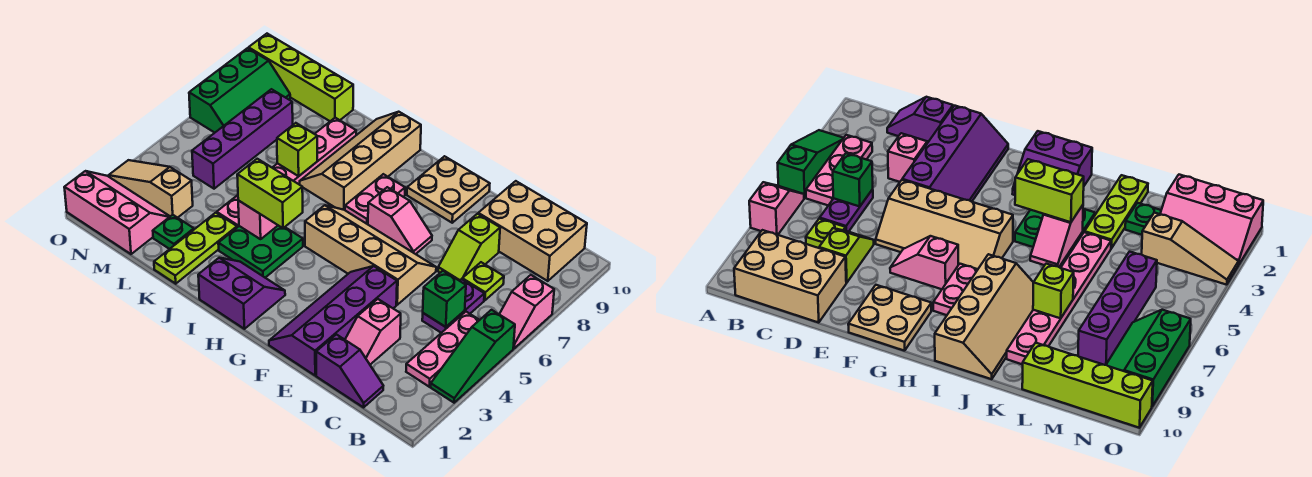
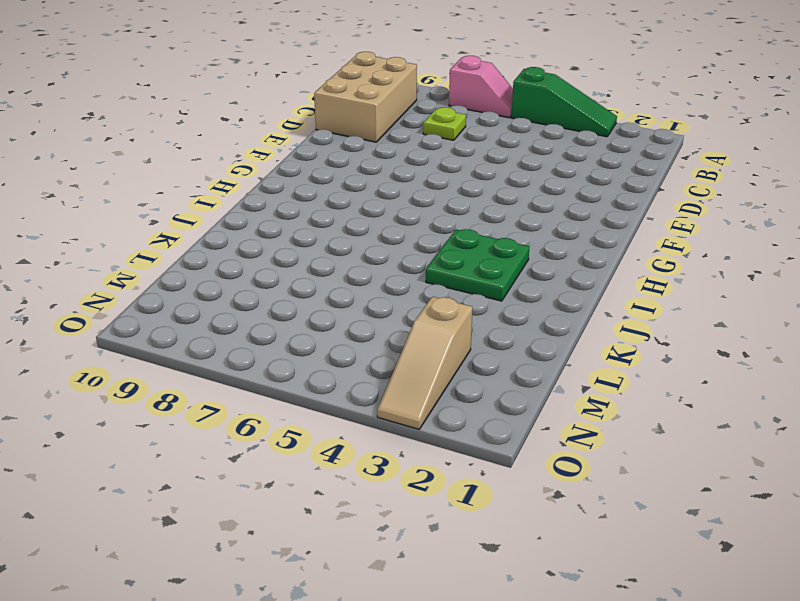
none -> pink 1x3 plate [406,312,479,387]
none -> purple 1x2 slope [316,334,383,407]
none -> purple 1x2 plate [422,279,484,333]

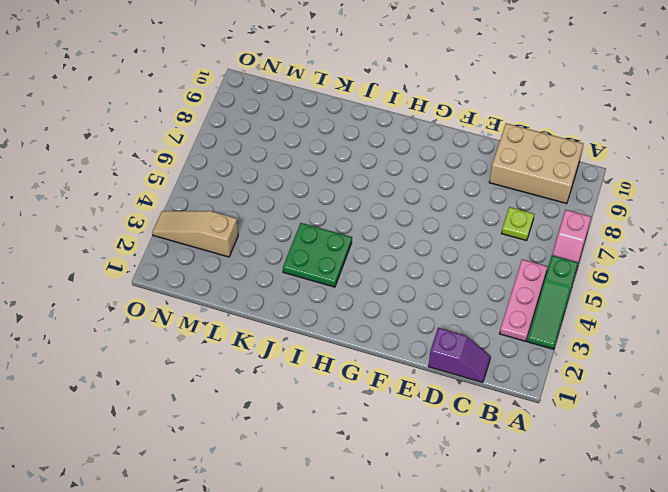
none -> purple 1x2 plate [422,279,484,333]
none -> pink 1x2 slope [345,299,401,364]
none -> lime 1x2 slope [438,214,500,281]

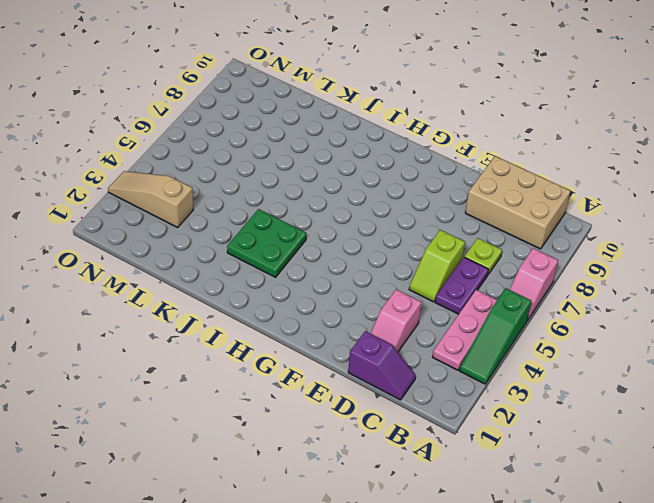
lime 1x2 slope [409,230,465,302] -> lime 1x2 slope moved to [438,214,500,281]
none -> purple 2x4 slope [269,266,397,375]
none -> tan 2x4 slope [305,205,436,305]
none -> pink 1x2 slope [368,187,432,254]

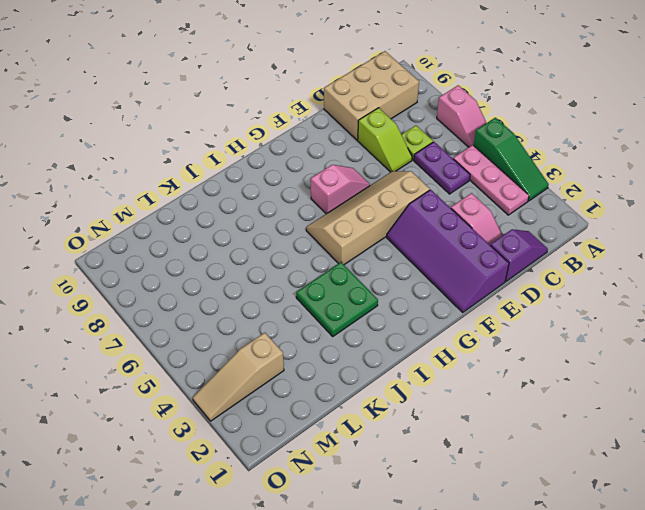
none -> tan 2x2 plate [407,156,490,223]
none -> purple 2x2 slope [198,258,285,329]
none -> pink 1x2 plate [345,174,405,224]

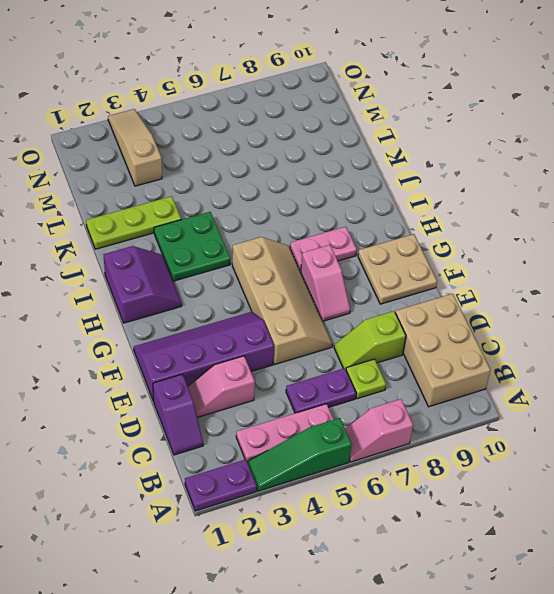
purple 1x2 plate [185,459,257,511] -> none
none -> tan 2x4 slope [299,112,421,210]
none -> pink 1x6 plate [217,118,356,227]
none -> green 1x1 plate [153,215,194,249]

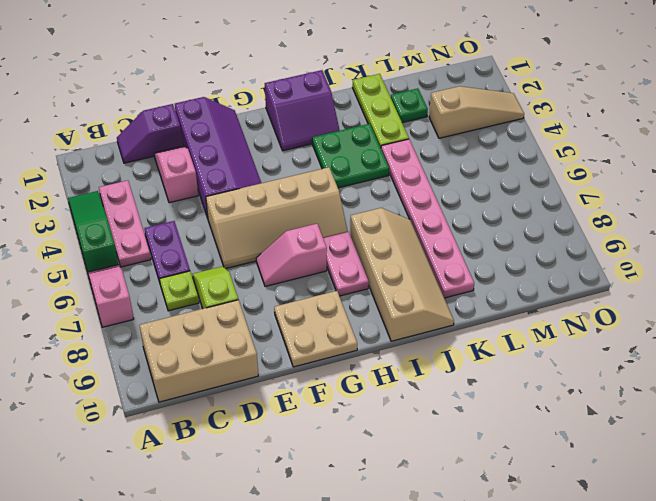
none -> lime 1x4 brick [248,34,353,121]
none -> pink 2x3 slope [64,171,170,254]
none -> purple 1x4 brick [192,89,293,189]

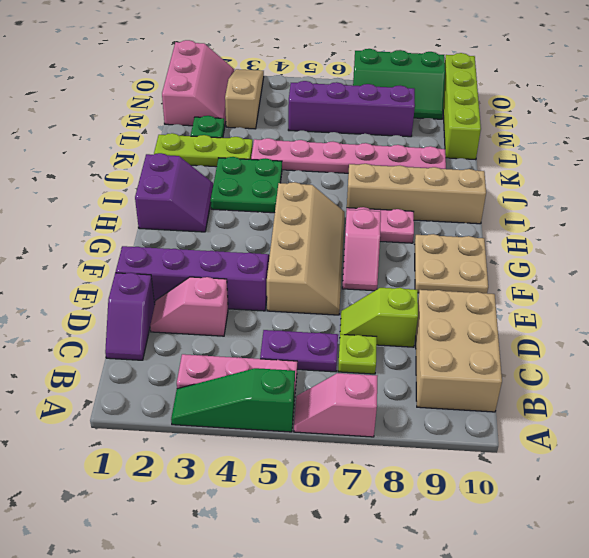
none -> green 1x1 brick [423,271,466,327]
none -> pink 1x2 slope [238,201,278,239]
none -> lime 1x1 brick [277,123,317,176]

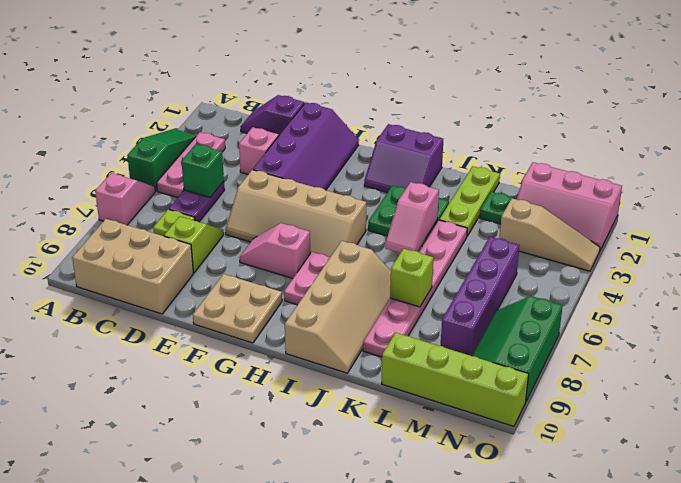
none -> lime 1x2 brick [237,159,303,228]

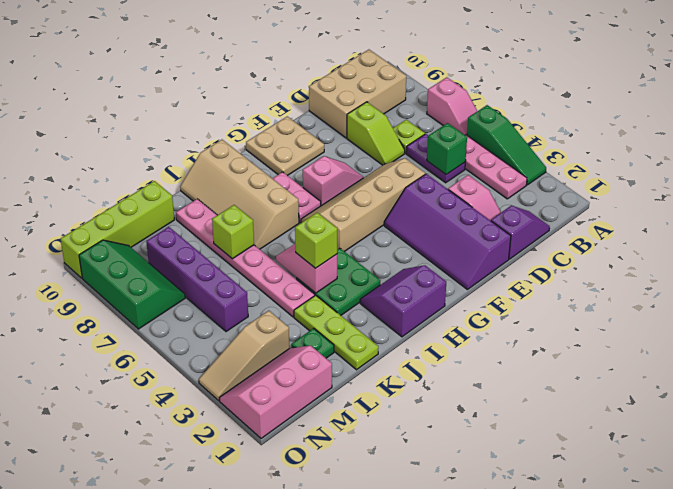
lime 1x1 brick [295,213,337,268] -> lime 1x2 brick [237,159,303,228]

